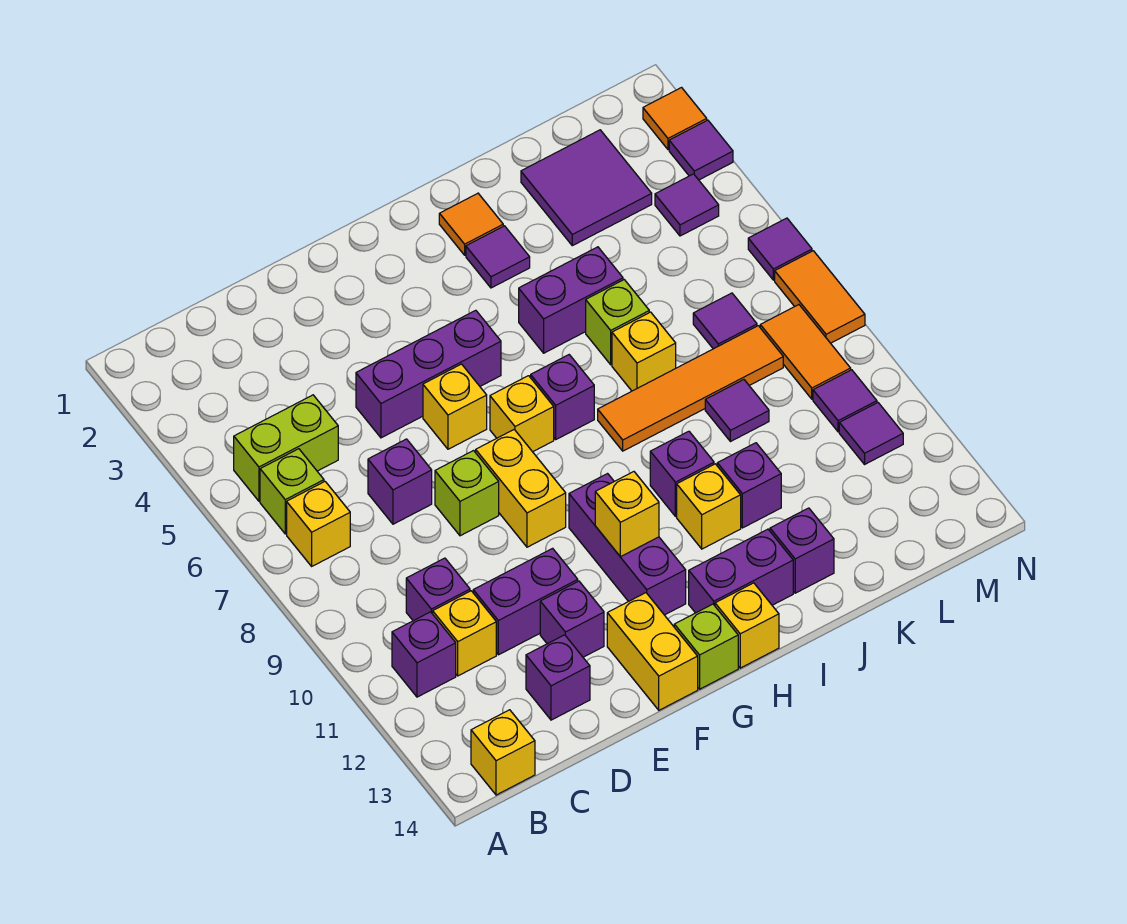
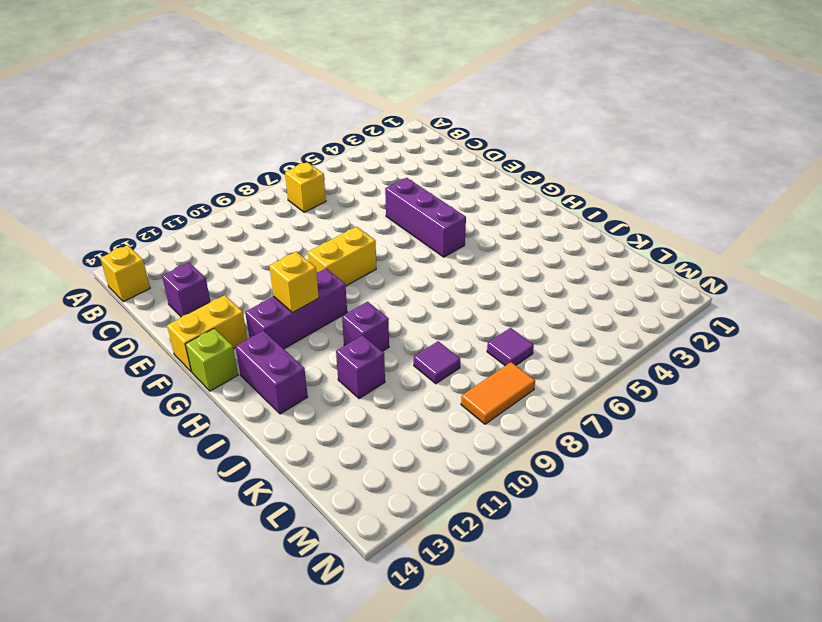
none -> lime 1x2 brick [234,395,338,501]
none -> lime 1x1 brick [260,449,324,534]
none -> purple 1x1 brick [392,612,456,697]
none -> purple 1x1 brick [406,558,470,621]

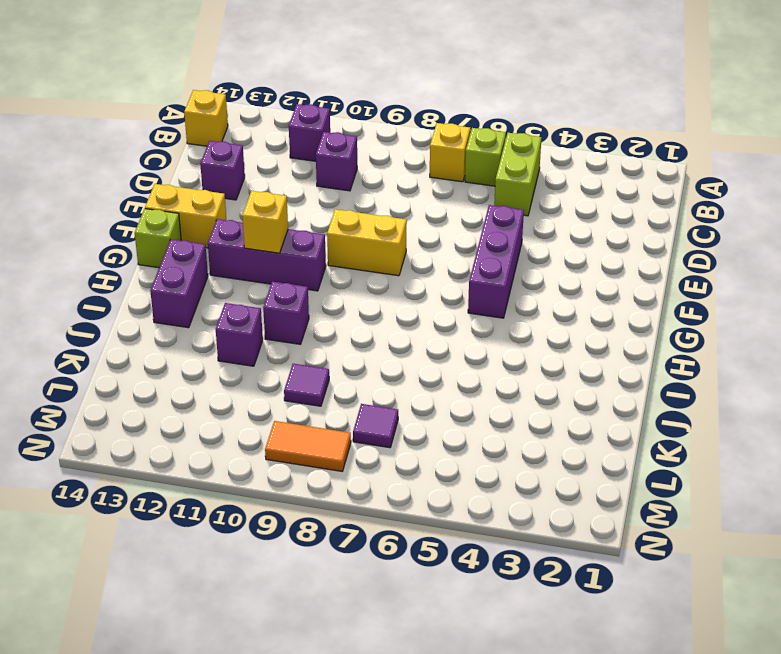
none -> yellow 1x1 brick [433,591,496,676]
none -> purple 1x1 brick [368,439,432,524]
none -> purple 1x2 brick [473,548,578,655]
none -> lime 1x1 brick [435,451,499,536]

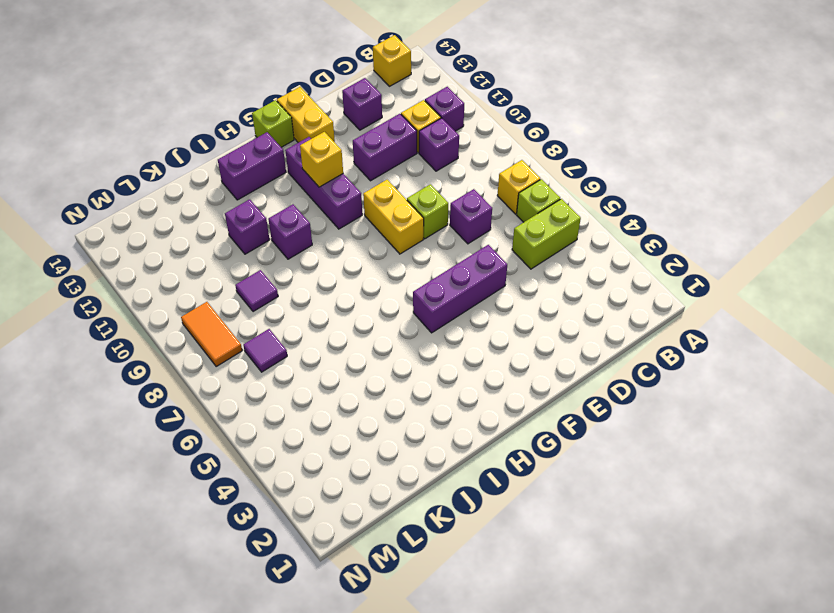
none -> purple 1x1 brick [540,581,604,657]
none -> yellow 1x1 brick [423,364,487,449]
none -> yellow 1x1 brick [490,376,554,452]
none -> purple 1x1 brick [531,355,594,439]

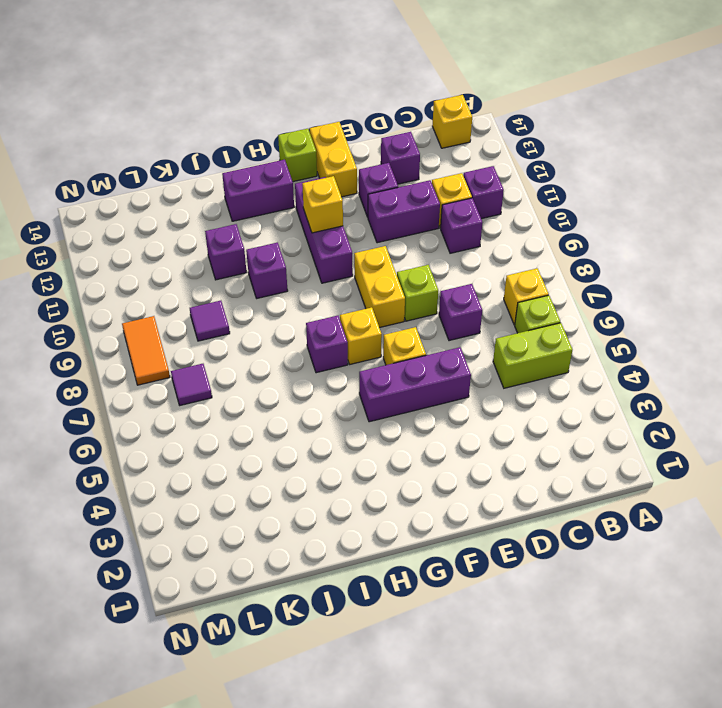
none -> yellow 1x1 brick [715,583,779,668]
none -> orange 1x1 tile [439,193,503,255]
none -> purple 1x1 tile [466,226,530,288]
none -> purple 1x2 brick [519,247,623,353]

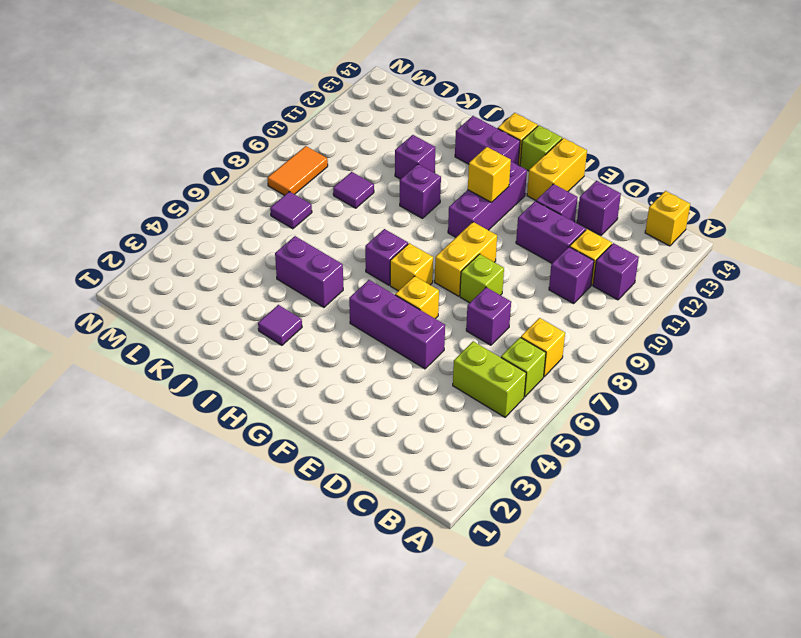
none -> orange 1x1 tile [439,193,503,255]
none -> orange 1x4 tile [598,326,783,451]
none -> yellow 1x1 brick [677,464,741,549]
none -> lime 1x1 brick [586,280,649,365]

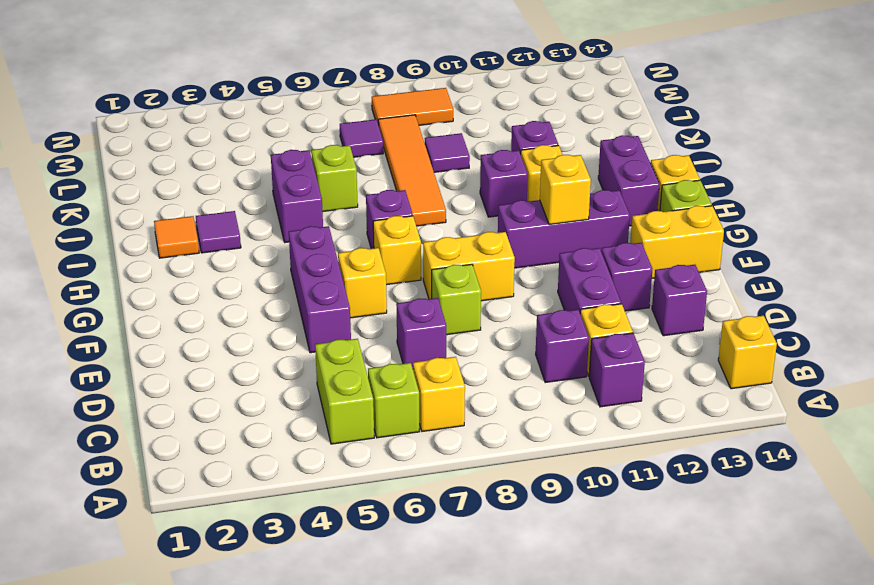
none -> yellow 1x1 brick [612,312,676,391]
none -> purple 1x1 brick [770,508,834,593]
none -> purple 2x2 tile [521,130,652,246]
none -> purple 1x1 tile [655,174,719,236]

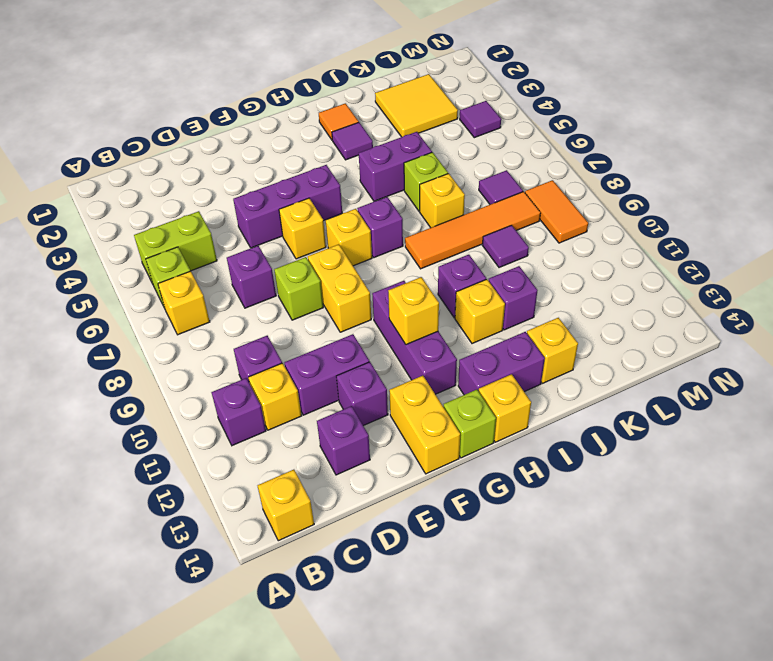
yellow 1x1 brick [527,318,578,383] -> purple 1x1 brick [770,508,834,593]
yellow 2x2 tile [375,74,458,137] -> purple 2x2 tile [521,130,652,246]
none -> purple 1x1 tile [813,370,877,432]
none -> purple 1x1 tile [839,403,903,464]
none -> orange 1x1 tile [643,88,707,150]
none -> purple 1x1 tile [669,120,733,180]

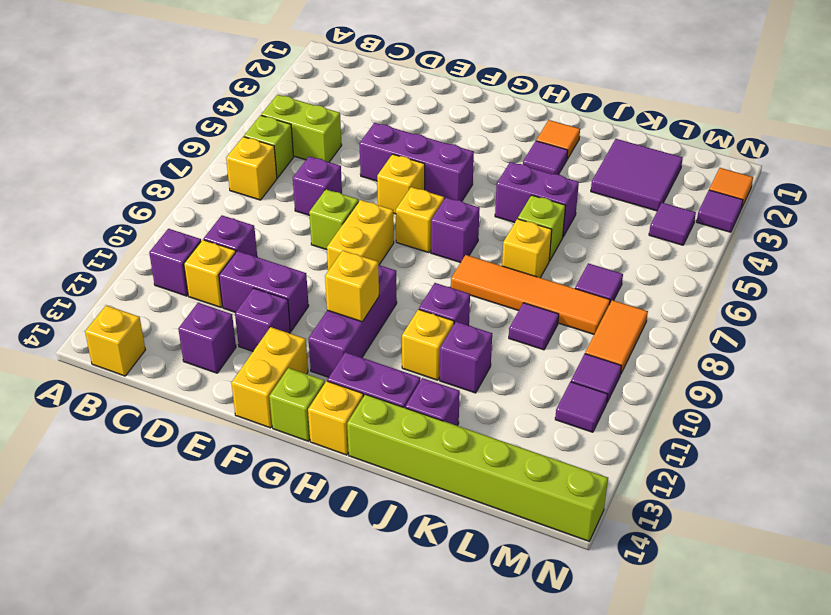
lime 1x6 brick [347,394,608,541] -> none
none -> purple 1x1 tile [748,218,812,280]
none -> orange 1x2 tile [775,251,865,343]

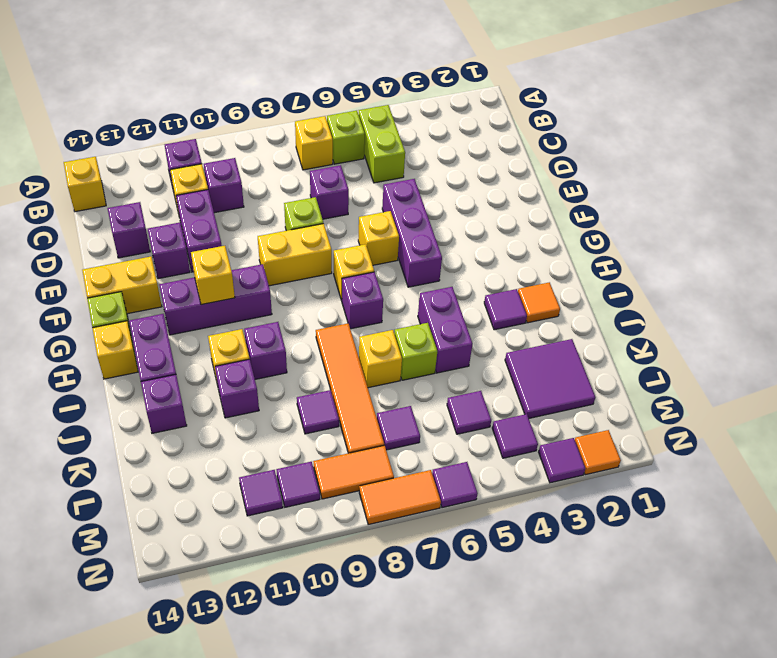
purple 1x1 tile [447,391,491,434] -> none

